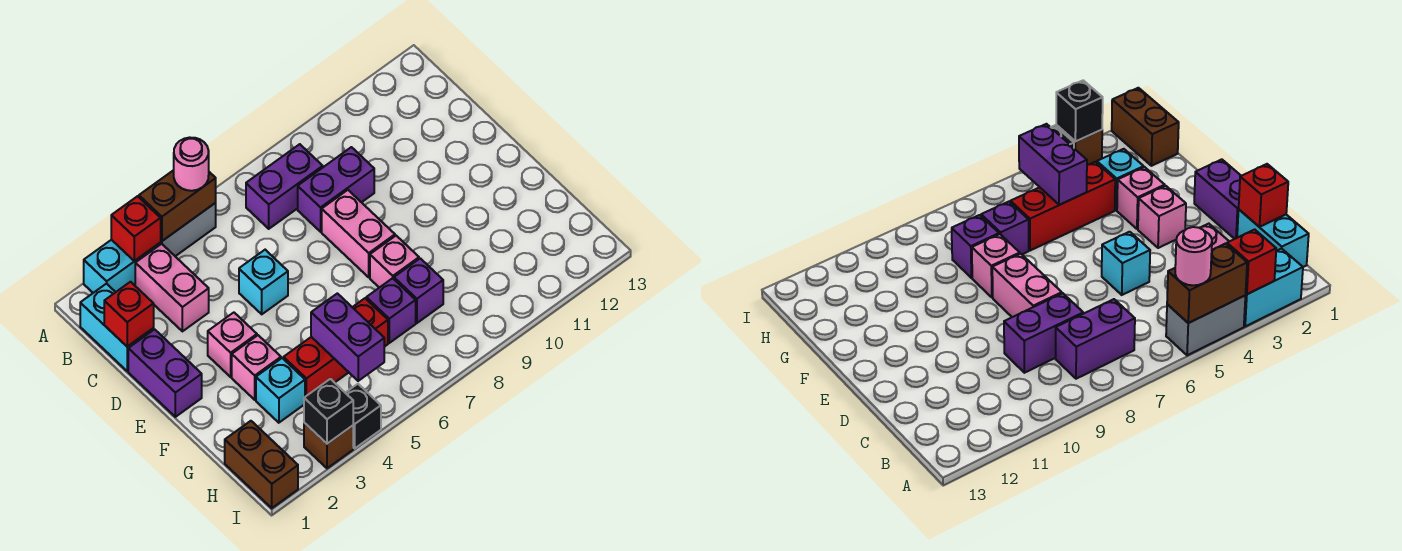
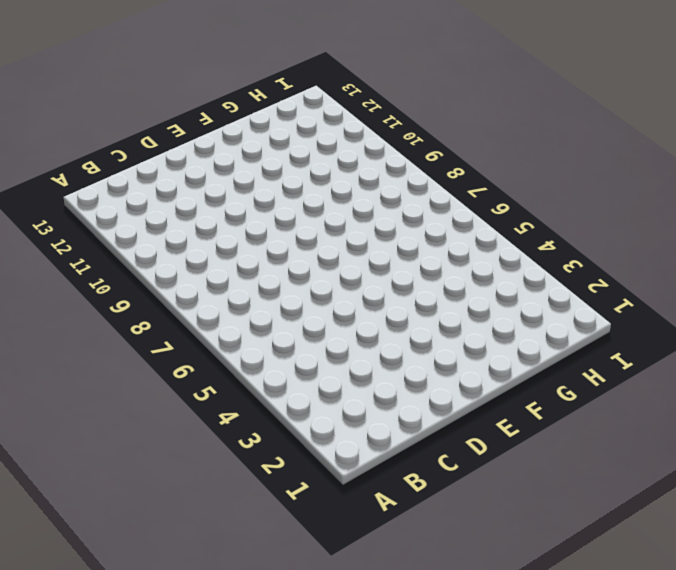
none -> cyan 1x2 brick [84,240,161,293]
none -> grey 1x2 brick [160,203,216,256]
none -> cyan 1x2 brick [80,284,154,371]

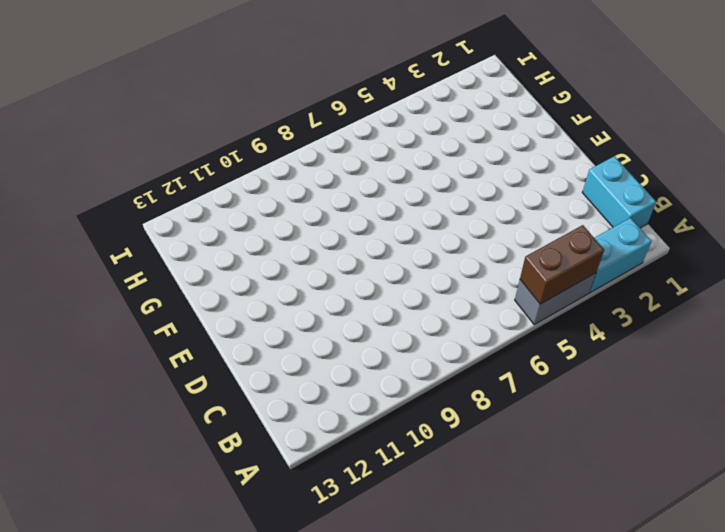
none -> pink 1x2 brick [135,244,209,331]
none -> purple 1x2 brick [246,144,323,229]
none -> purple 1x2 brick [298,147,374,232]

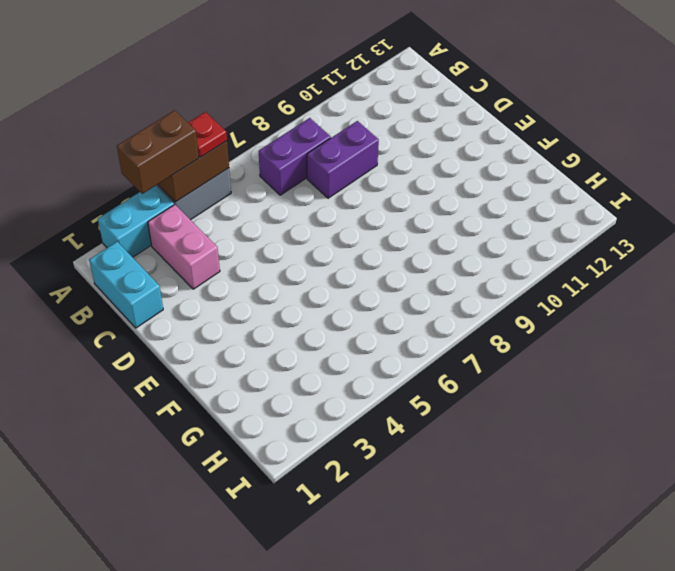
brown 1x2 brick [117,110,199,194] -> brown 1x2 brick turned to [225,421,298,508]
red 1x1 plate [188,112,227,157] -> pink 1x1 round brick [174,137,209,191]
none -> purple 1x2 brick [128,329,202,417]
none -> cyan 1x1 brick [239,250,288,314]
none -> pink 1x2 brick [322,190,395,277]

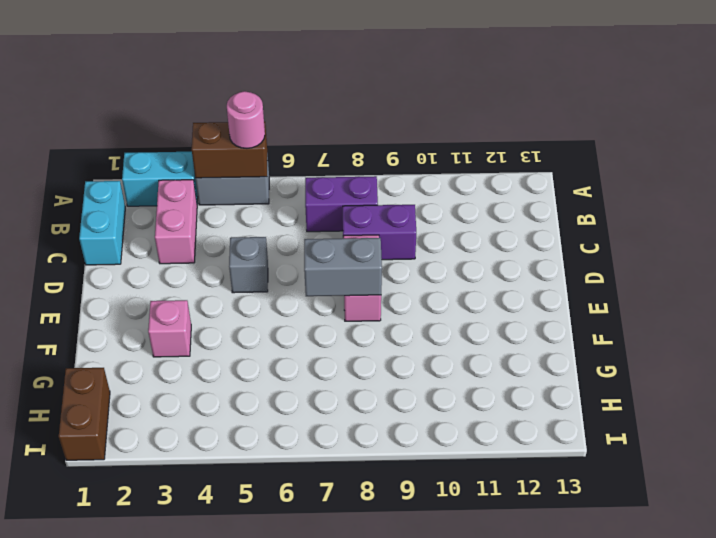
grey 1x1 brick [229,237,268,293] -> cyan 1x1 brick [239,250,288,314]
grey 1x2 brick [304,238,382,296] -> none
none -> purple 1x2 brick [128,329,202,417]
none -> pink 1x1 brick [208,313,257,377]
none -> pink 1x1 brick [370,236,419,288]

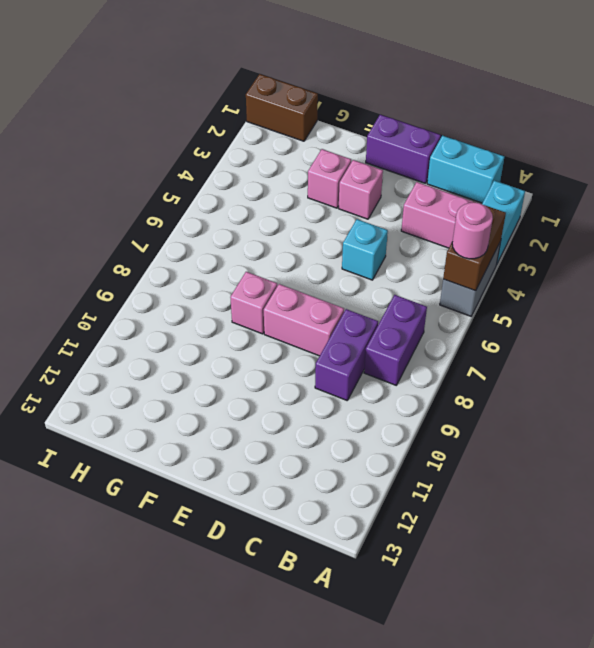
none -> cyan 1x1 brick [256,358,305,423]
none -> red 1x3 brick [284,298,388,397]
none -> purple 1x1 brick [366,278,416,343]

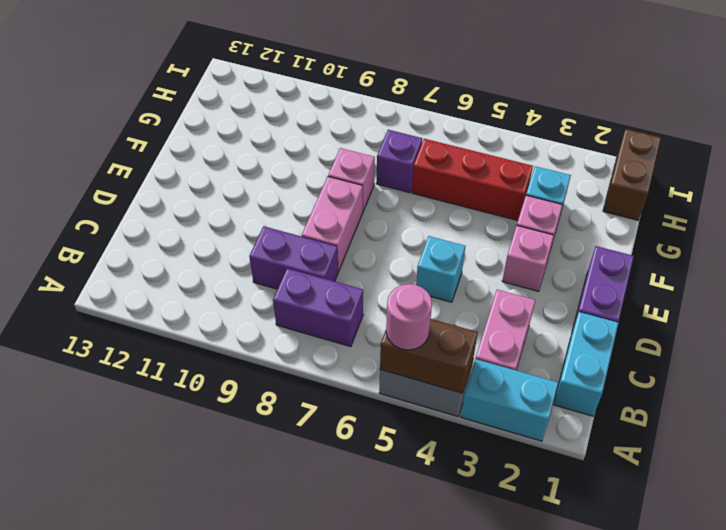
none -> purple 1x1 brick [394,258,443,323]
none -> brown 1x1 brick [304,423,353,468]
none -> black 1x1 brick [346,384,381,448]

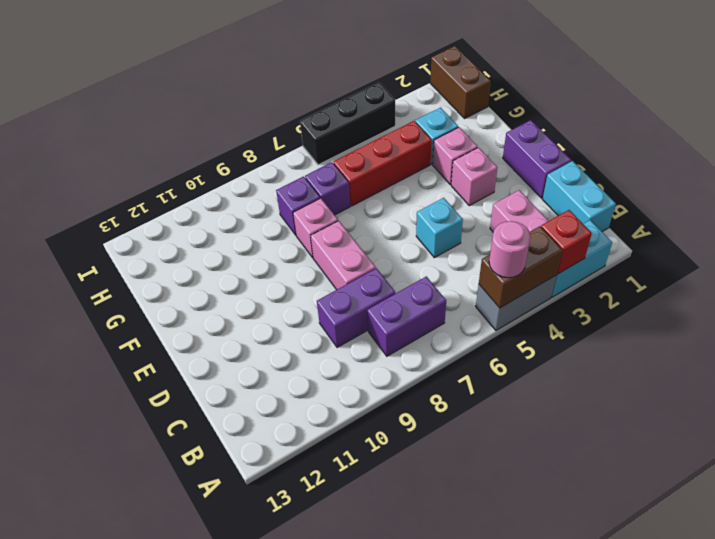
black 1x3 brick [300,83,395,165] -> black 1x1 brick [346,384,381,448]
none -> brown 1x1 brick [304,423,353,468]
none -> red 1x1 brick [104,282,154,347]
none -> purple 1x2 brick [311,293,384,381]

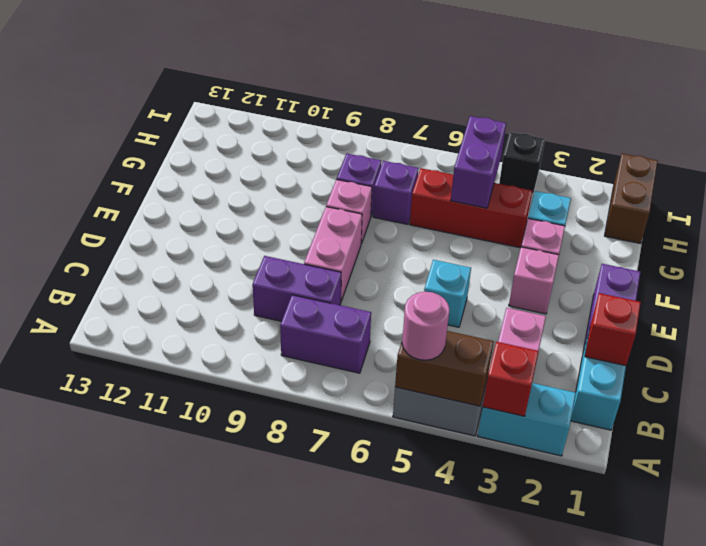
none -> brown 1x1 brick [304,423,353,468]
none -> black 1x1 brick [304,379,353,444]

